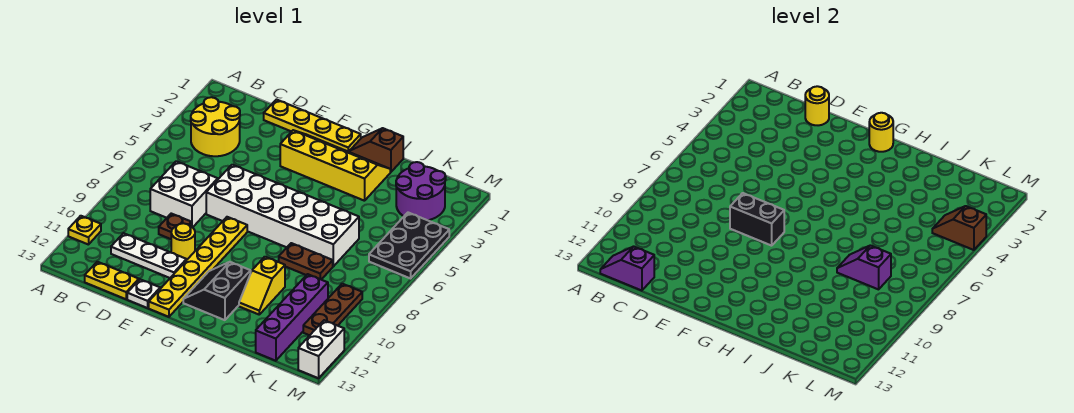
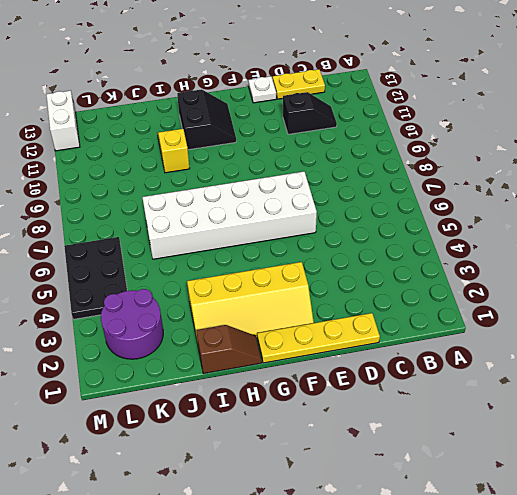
black 1x2 slope [283,92,337,134] -> white 1x3 plate [111,233,187,278]
none -> yellow 1x1 plate [68,216,101,245]
none -> yellow 2x2 round brick [191,97,240,156]
none -> white 2x2 brick [150,161,218,227]

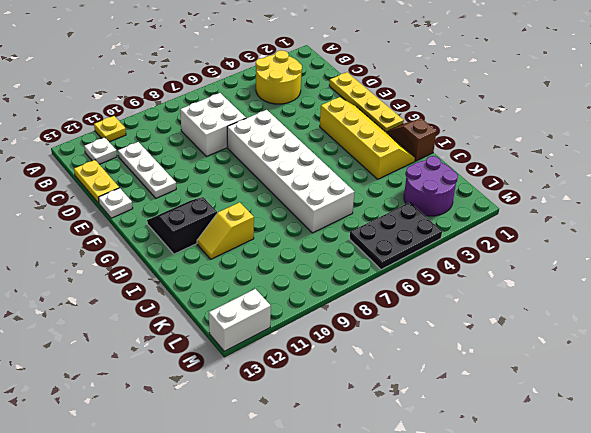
white 1x1 plate [84,137,117,164] -> none
none -> brown 1x1 plate [159,214,191,239]
none -> yellow 1x1 round brick [171,223,195,259]
none -> yellow 1x6 plate [149,217,247,317]

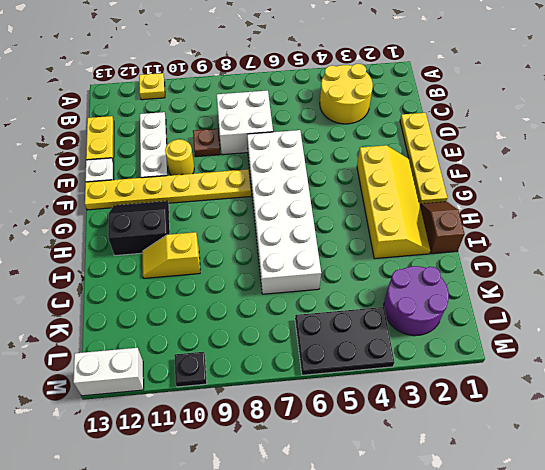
black 1x1 plate [174,352,207,387] -> none
none -> brown 1x2 plate [279,243,333,280]
none -> purple 1x4 brick [256,274,328,361]
none -> brown 1x3 plate [303,284,362,335]

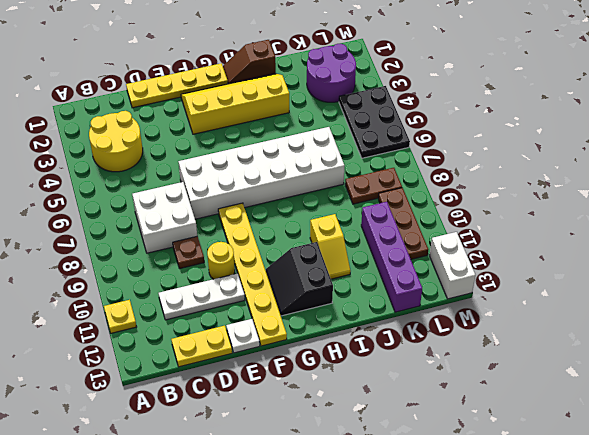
brown 1x2 plate [345,168,402,204] -> brown 1x2 plate moved to [279,243,333,280]
none -> purple 1x2 slope [600,247,654,291]
none -> yellow 1x1 round brick [805,86,829,125]
none -> black 1x2 brick [730,193,784,246]

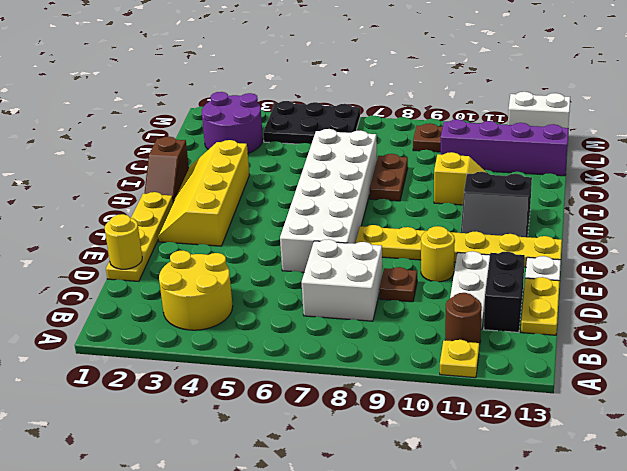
brown 1x1 round brick [445,293,482,344] -> none
black 1x2 brick [484,251,525,332] -> black 1x2 brick moved to [730,193,784,246]
none -> purple 1x2 slope [600,247,654,291]
none -> yellow 1x1 round brick [869,113,893,152]
none -> purple 1x2 slope [837,245,891,289]

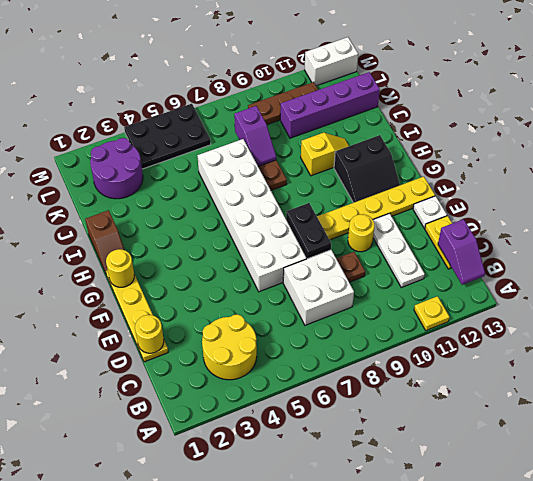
none -> yellow 2x4 slope [280,130,390,201]
none -> brown 1x2 slope [932,206,986,250]

